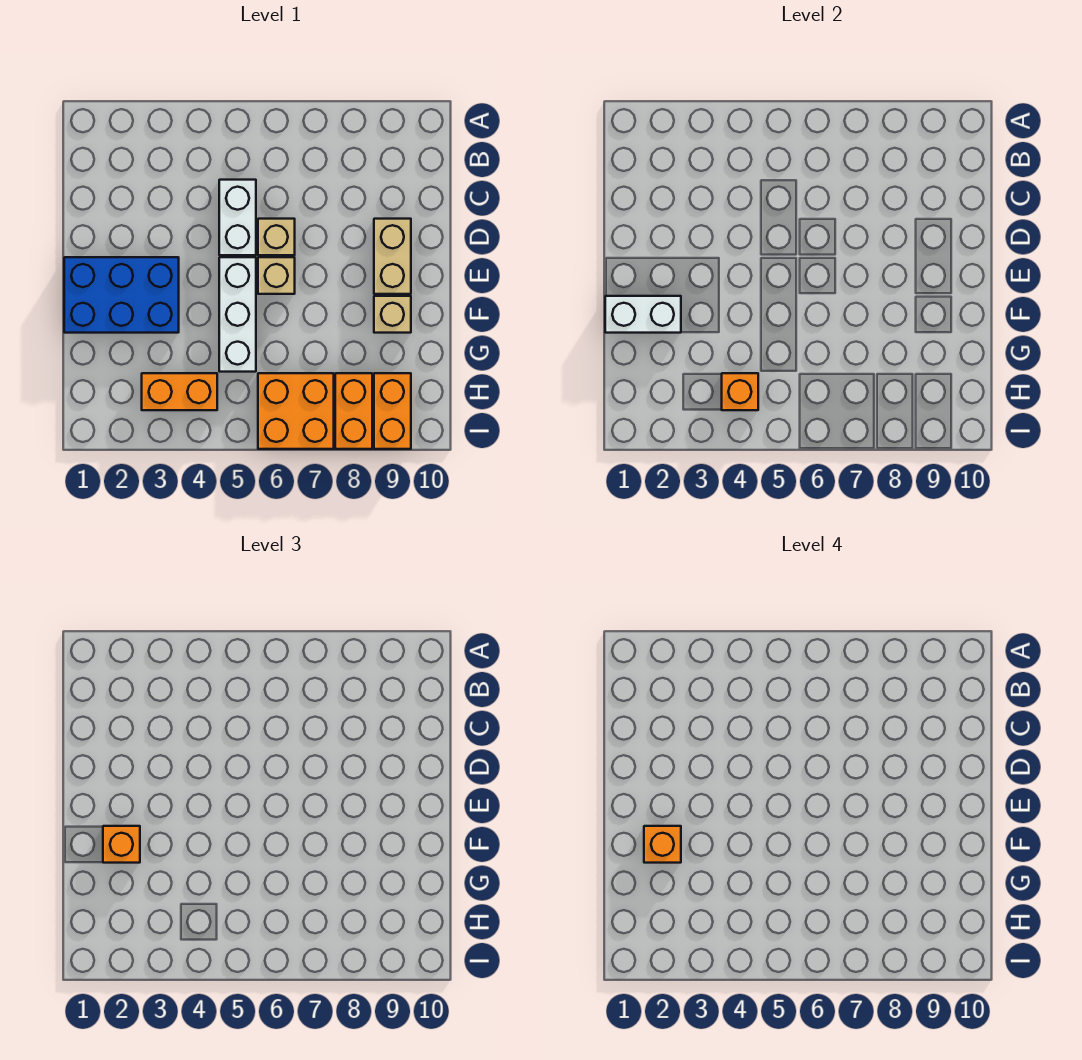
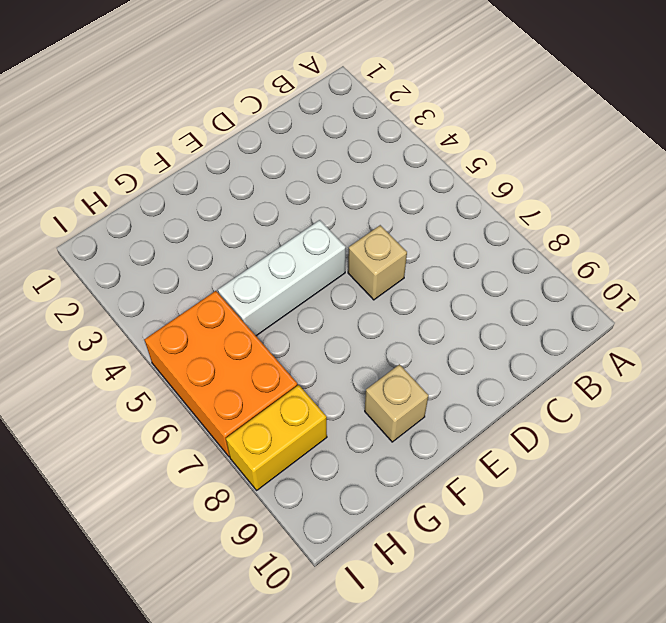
orange 2x3 brick [144,291,297,457] -> orange 2x2 brick [258,373,334,449]
yellow 1x2 brick [226,385,327,490] -> orange 1x2 brick [335,373,372,449]
none -> white 1x2 brick [219,180,256,255]
none -> tan 1x2 brick [374,219,411,294]
none -> blue 2x3 brick [64,257,179,333]

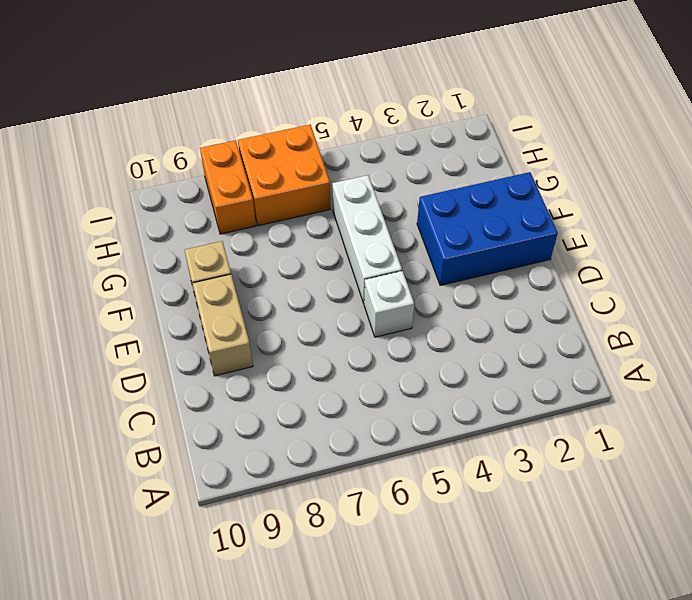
white 1x1 brick [364,271,414,337] -> white 1x2 brick [219,180,256,255]
none -> tan 1x1 brick [258,219,295,255]
none -> tan 1x1 brick [258,257,295,294]
none -> orange 1x2 brick [142,373,217,410]

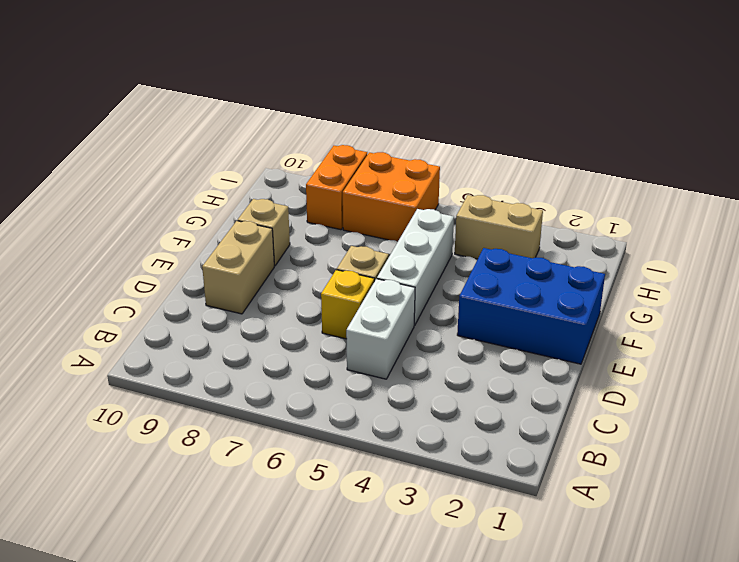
yellow 1x1 brick [321,270,374,339] -> tan 1x1 brick [258,219,295,255]
tan 1x2 brick [455,195,543,259] -> orange 1x2 brick [142,373,217,410]
none -> orange 1x2 brick [374,373,411,449]
none -> white 1x2 brick [605,296,681,333]
none -> orange 1x1 brick [722,373,758,410]

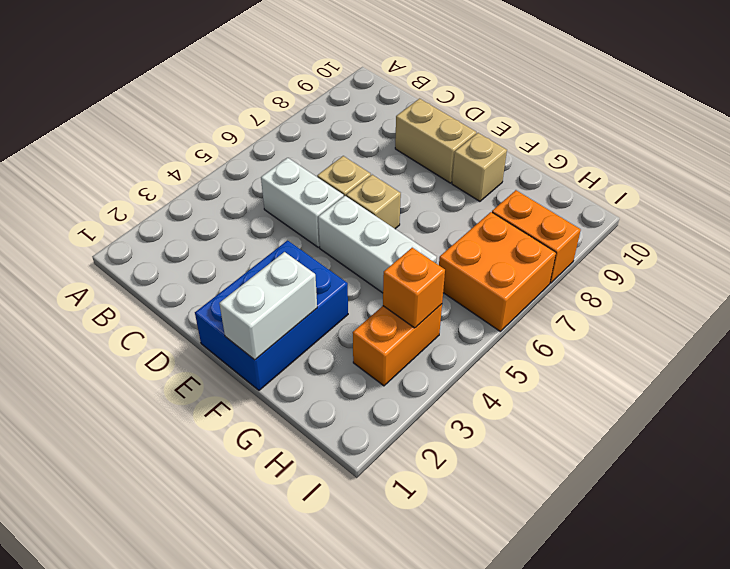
none -> orange 1x2 brick [374,373,411,449]
none -> orange 1x1 brick [103,826,140,863]
none -> orange 1x1 brick [644,826,681,863]

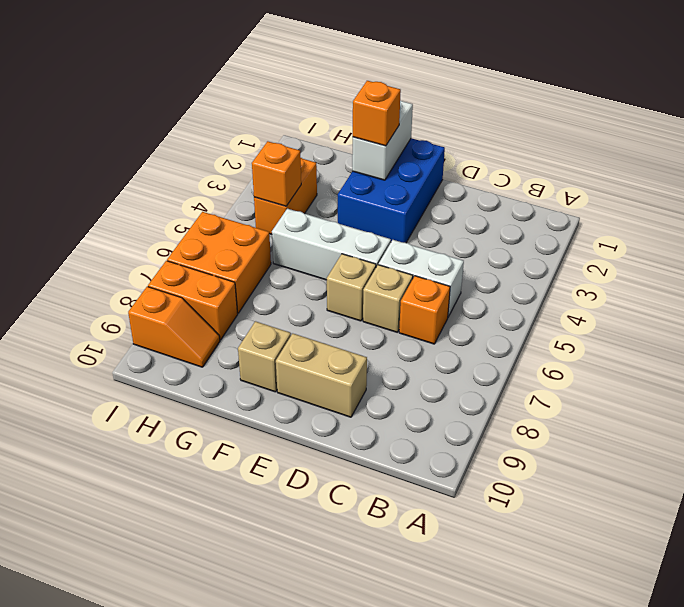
orange 1x1 brick [399,276,450,344] -> orange 1x1 brick moved to [644,826,681,863]
orange 1x2 slope [128,287,220,367] -> orange 1x2 brick [374,373,411,449]

